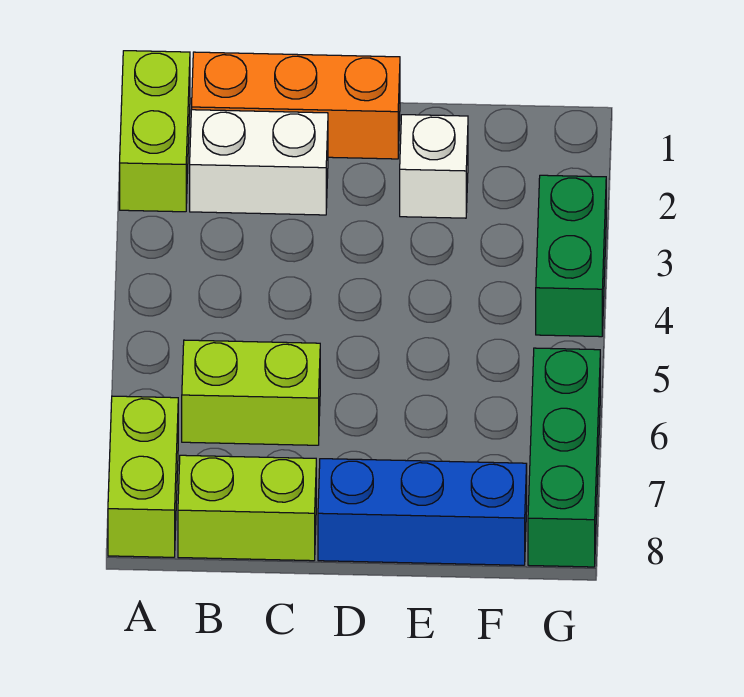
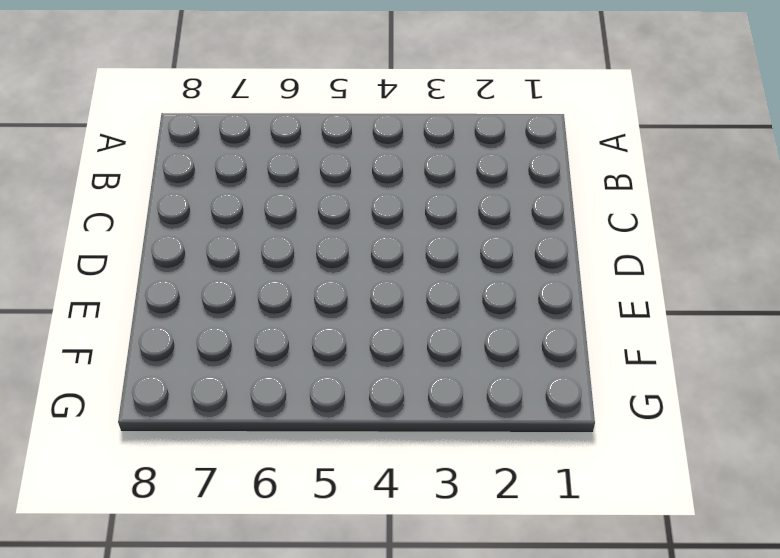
none -> lime 1x2 brick [120,51,190,212]
none -> lime 1x2 brick [108,396,178,557]

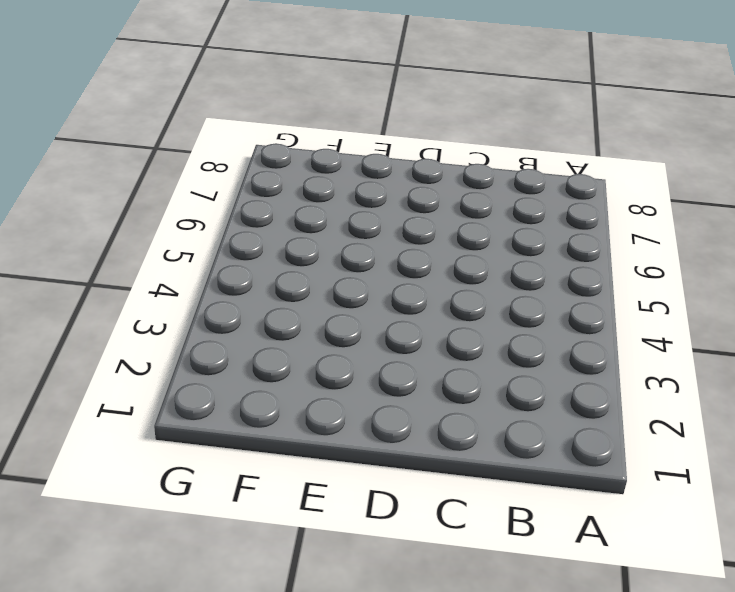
none -> lime 1x2 brick [120,51,190,212]
none -> lime 1x2 brick [108,396,178,557]

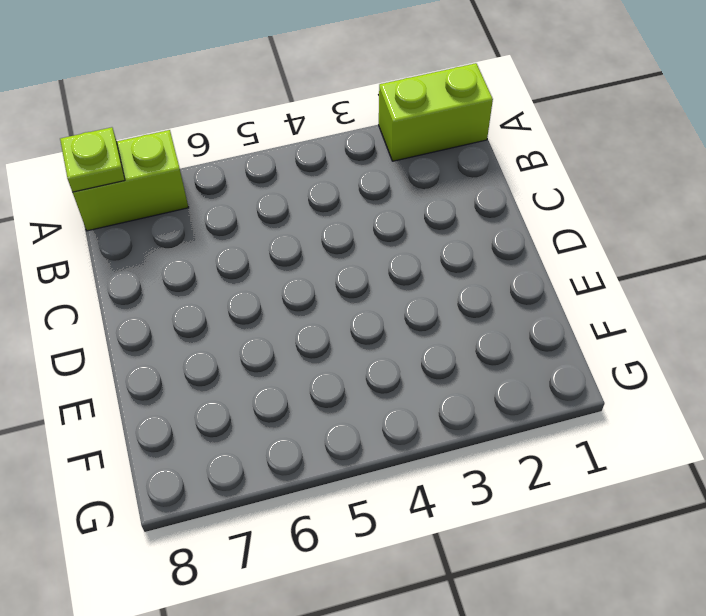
lime 1x1 plate [60,127,125,192] -> none
none -> orange 1x3 brick [192,52,400,159]
none -> white 1x2 brick [190,110,328,215]

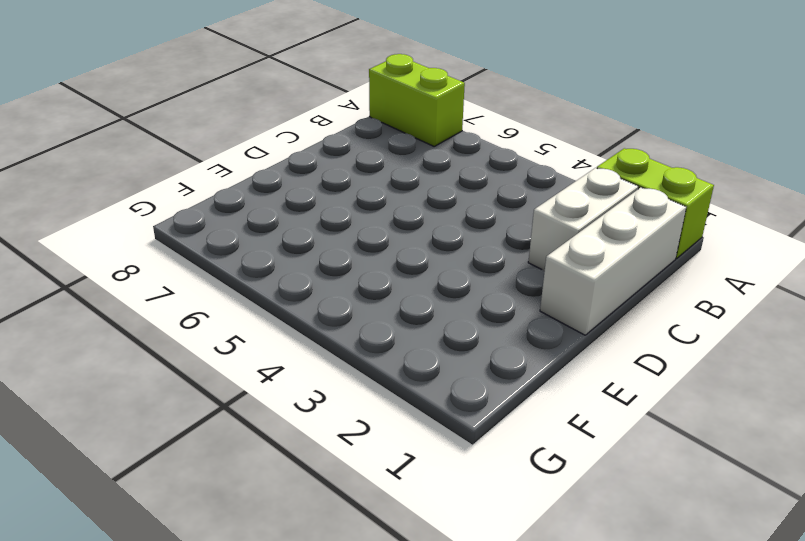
white 1x3 brick [540,188,686,335] -> orange 1x3 brick [192,52,400,159]
none -> lime 1x2 brick [182,340,320,445]
none -> lime 1x2 brick [178,455,316,561]

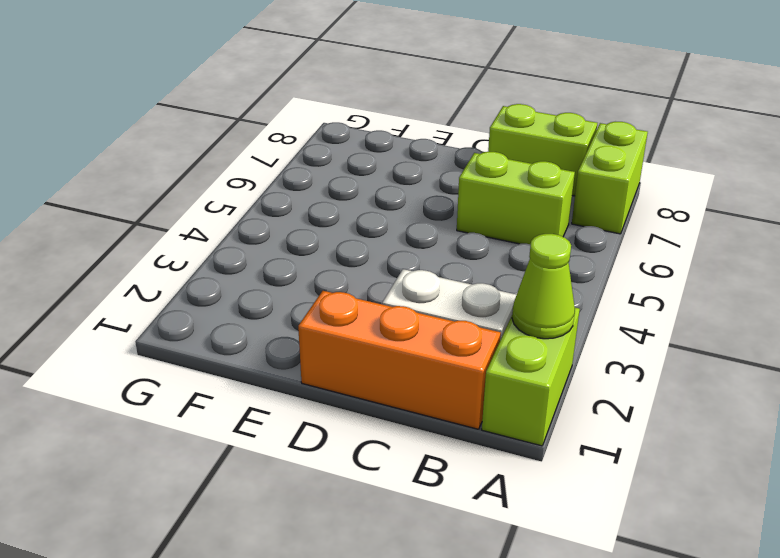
lime 1x1 cone [512,234,575,339] -> none
none -> blue 1x3 brick [318,459,527,565]
none -> white 1x1 brick [400,115,468,218]

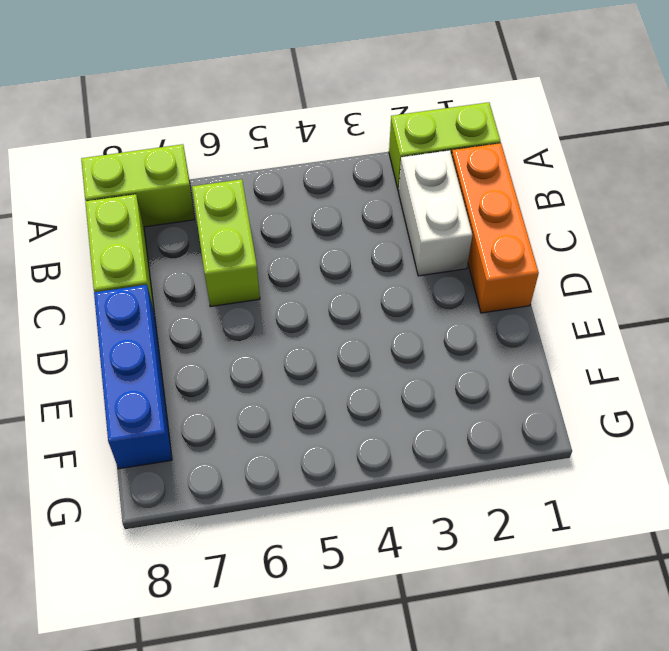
none -> white 1x1 brick [400,115,468,218]
none -> green 1x2 brick [536,175,606,337]

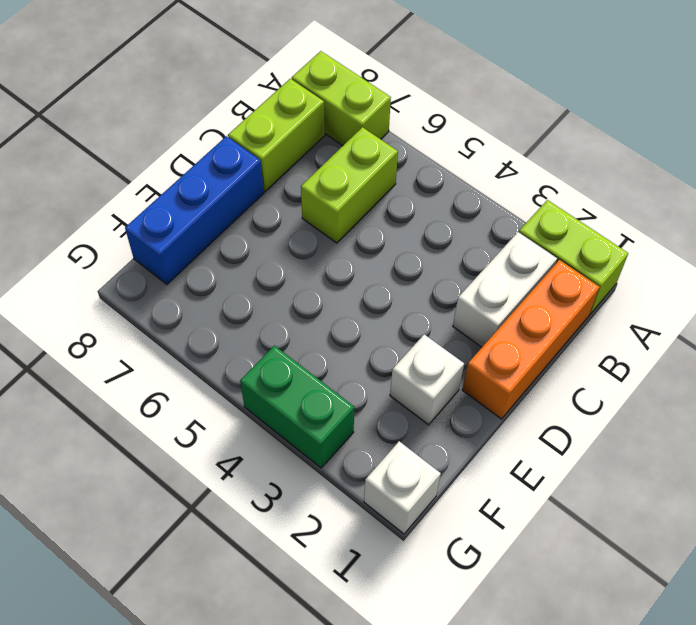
white 1x1 brick [364,441,441,534] -> none
none -> green 1x3 brick [528,348,600,567]

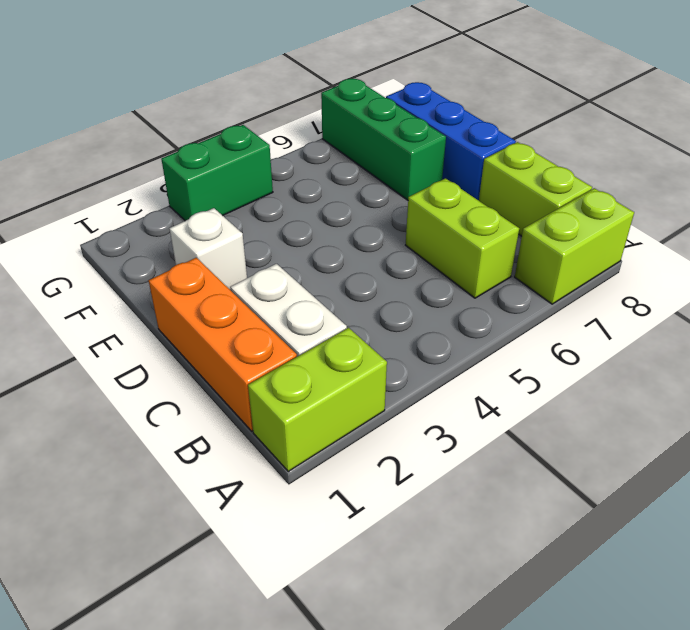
green 1x3 brick [321,79,446,200] -> green 1x3 brick turned to [528,348,600,567]

